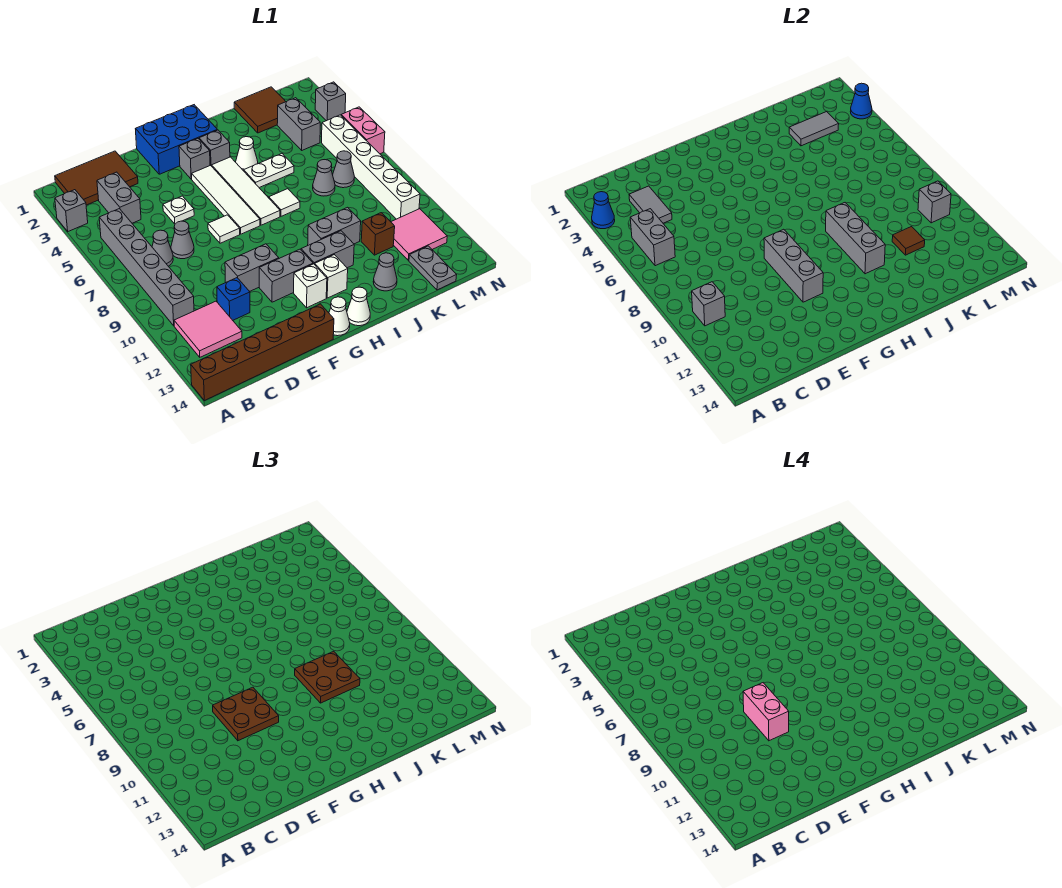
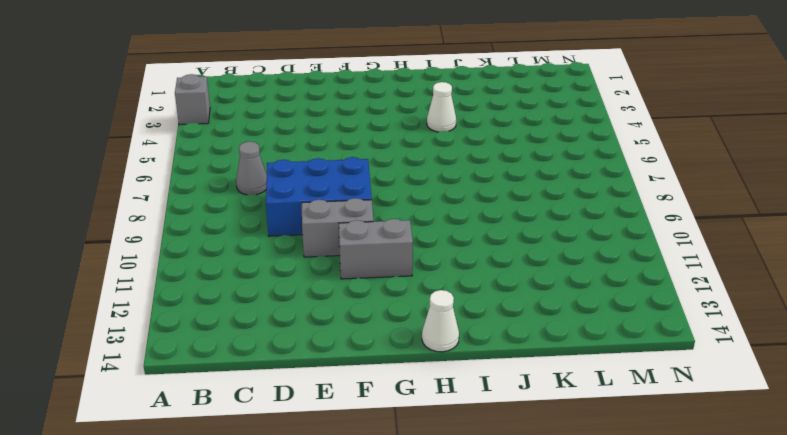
blue 2x3 brick [266,157,372,236] -> blue 2x3 brick moved to [136,105,217,174]
none -> brown 1x6 brick [191,304,334,401]
none -> brown 2x3 tile [55,151,138,205]
none -> grey 1x6 brick [99,209,194,326]
none -> pink 2x2 tile [174,301,242,357]

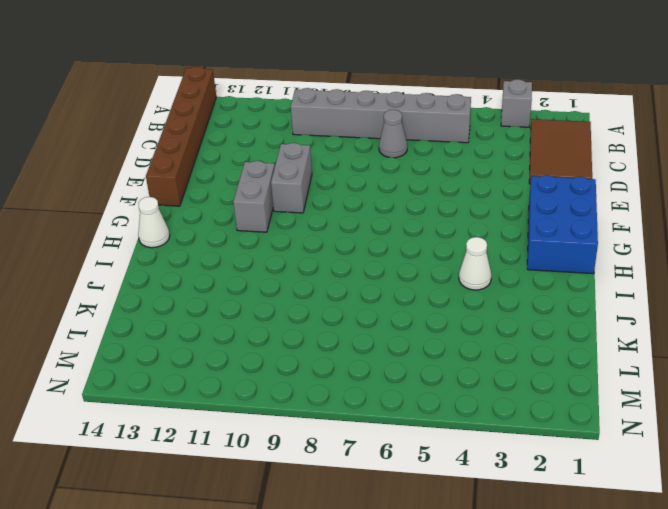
none -> pink 2x2 tile [174,301,242,357]
none -> grey 1x2 brick [97,172,141,223]
none -> grey 1x1 cone [171,221,194,259]
none -> blue 1x1 brick [217,278,250,320]

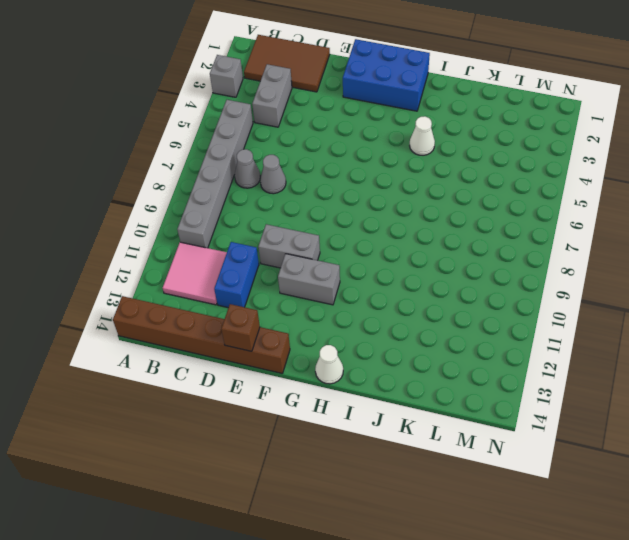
blue 1x2 brick [214,242,259,308] -> blue 1x1 brick [217,278,250,320]
brown 1x1 brick [221,304,260,351] -> brown 1x1 brick moved to [361,213,395,255]
none -> white 1x1 plate [163,196,194,224]
none -> white 1x1 tile [208,215,240,243]
none -> grey 1x1 brick [179,139,210,179]
none -> white 1x4 tile [192,166,260,234]

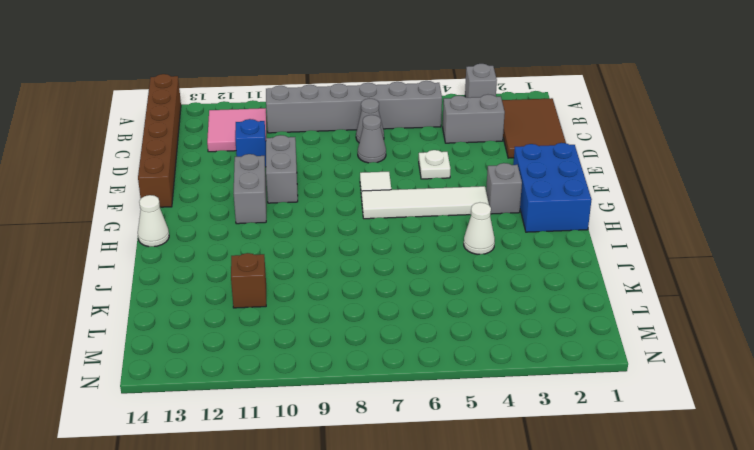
none -> white 1x1 brick [294,264,327,308]
none -> white 1x1 cone [329,297,350,336]
none -> grey 1x1 brick [199,130,230,166]
none -> white 1x4 tile [212,157,280,225]

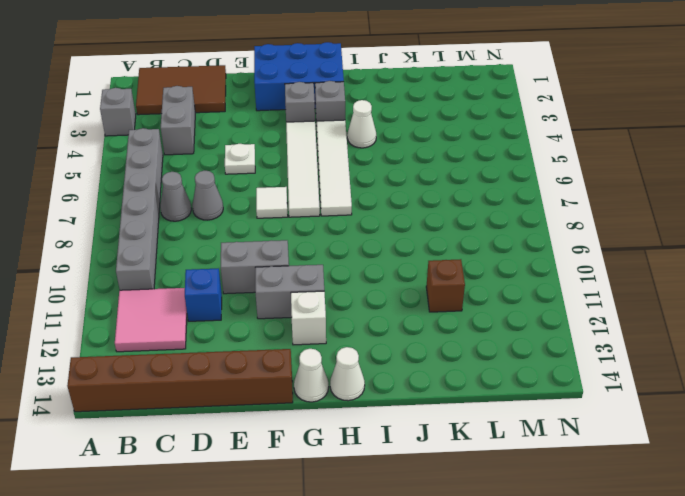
none -> grey 1x2 brick [301,231,354,268]
none -> white 1x1 brick [315,255,348,298]
none -> white 1x2 plate [244,154,294,188]
none -> white 1x1 tile [269,189,300,216]

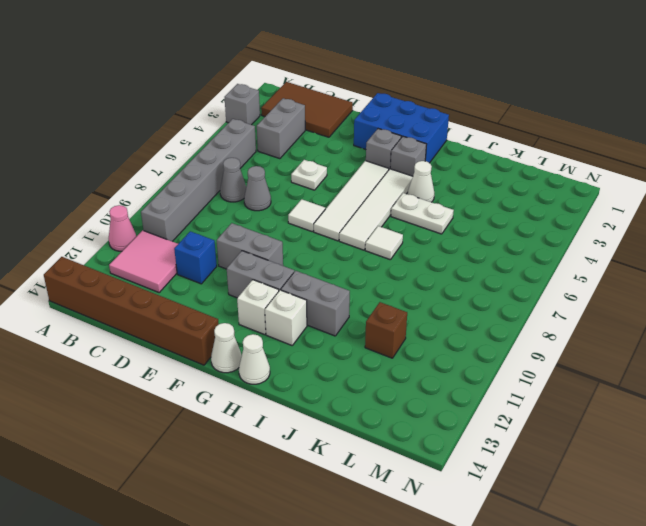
pink 1x1 cone [109,205,137,251] -> none
none -> grey 1x2 brick [308,207,361,245]
none -> grey 1x1 cone [373,253,397,291]
none -> brown 2x2 tile [234,87,286,133]
none -> grey 1x1 cone [313,160,335,196]

